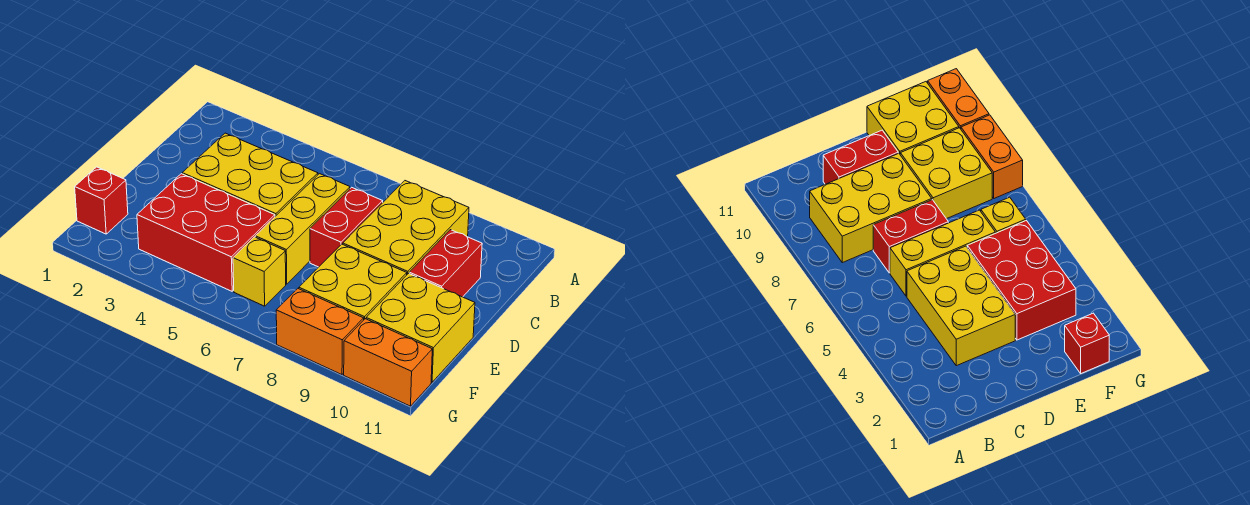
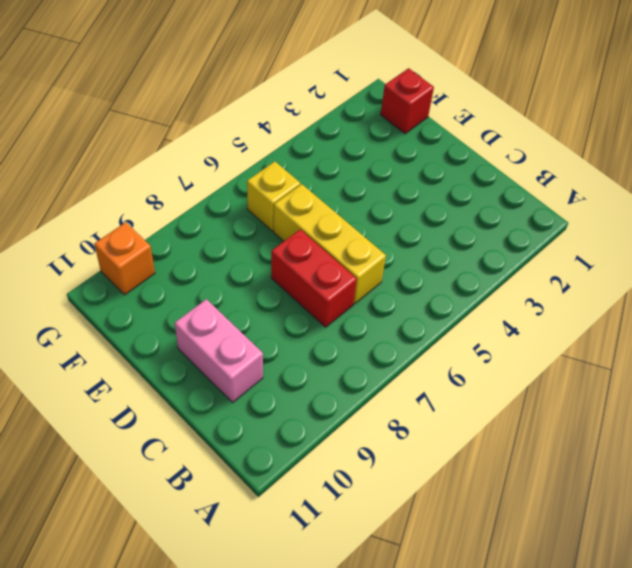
pink 1x2 brick [175,299,263,403] -> red 1x2 brick [409,230,482,297]
orange 1x1 brick [94,222,155,295] -> orange 1x2 brick [344,319,432,406]
none -> yellow 2x3 brick [343,181,469,274]
none -> yellow 2x3 brick [182,133,318,216]
none -> red 2x3 brick [137,174,275,291]

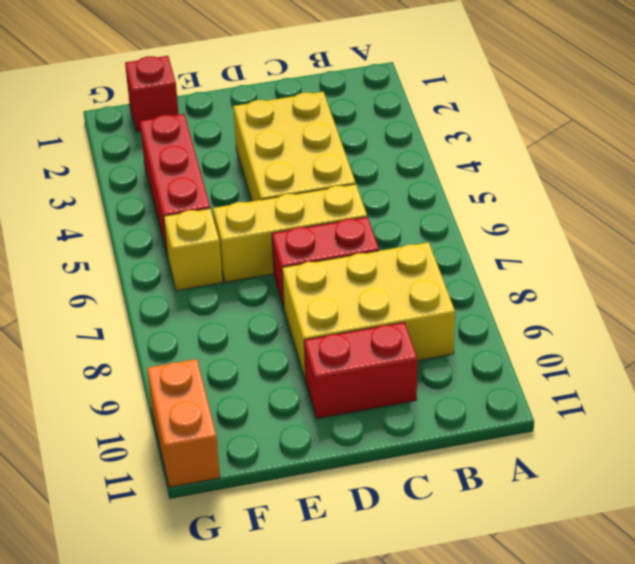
red 1x3 brick [140,114,210,256] -> red 2x3 brick [137,174,275,291]
none -> yellow 2x2 brick [299,244,407,319]
none -> yellow 2x2 brick [366,273,475,382]
none -> orange 1x2 brick [276,289,364,375]

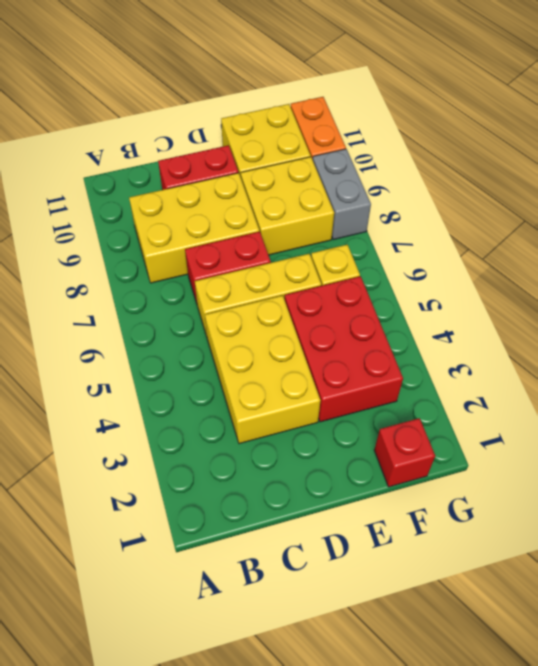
grey 1x2 brick [313,149,371,240] -> orange 1x2 brick [276,289,364,375]

